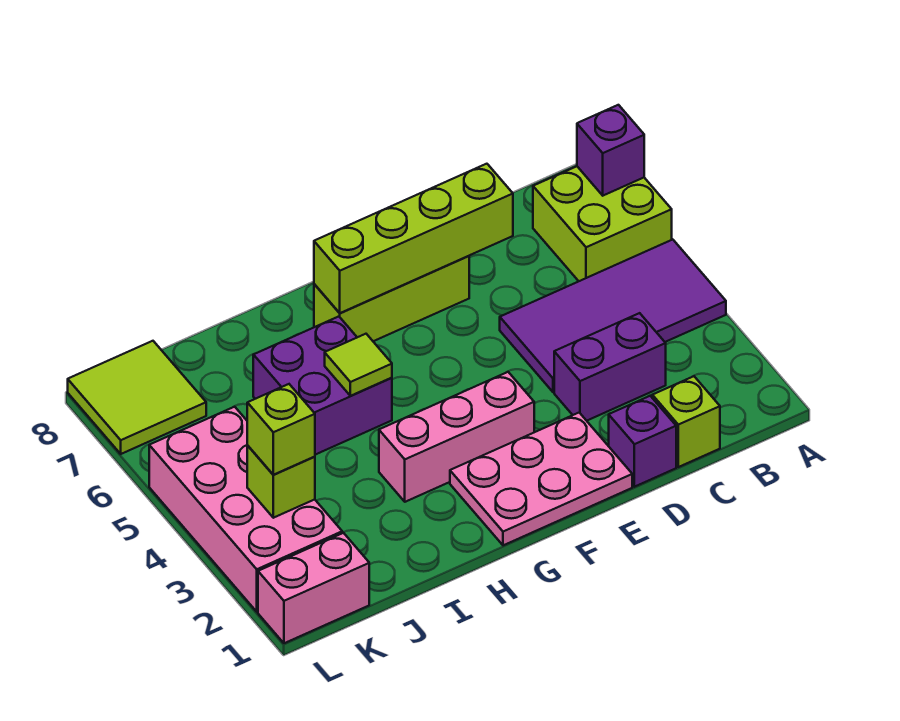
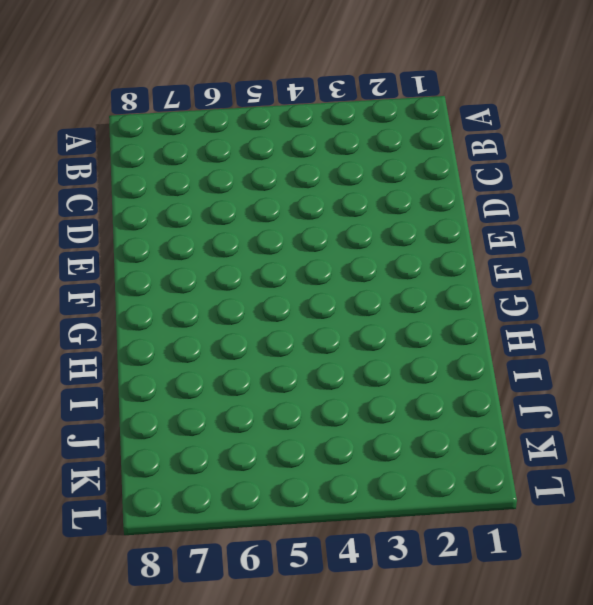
none -> purple 2x4 tile [500,240,726,392]
none -> lime 2x2 brick [533,166,672,281]
none -> lime 1x1 brick [652,376,720,467]

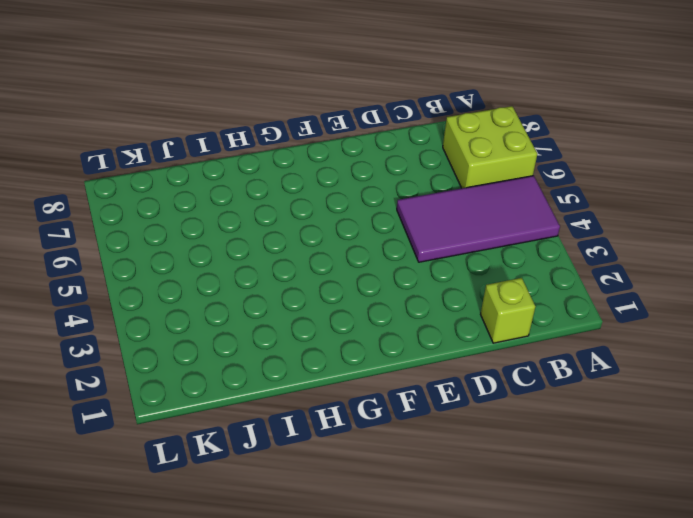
none -> purple 1x2 brick [554,313,666,421]
none -> purple 1x1 brick [609,396,676,487]
none -> pink 2x3 plate [450,413,632,545]

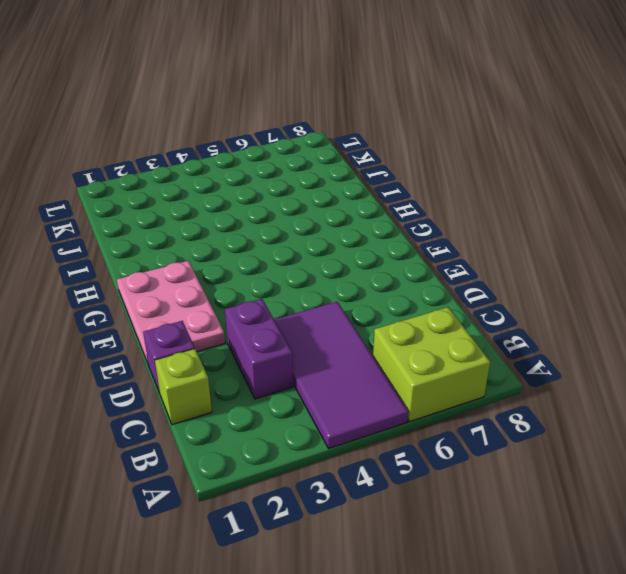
none -> lime 1x3 brick [314,256,469,341]
none -> pink 1x3 brick [379,372,534,502]
none -> purple 2x2 brick [253,317,392,455]

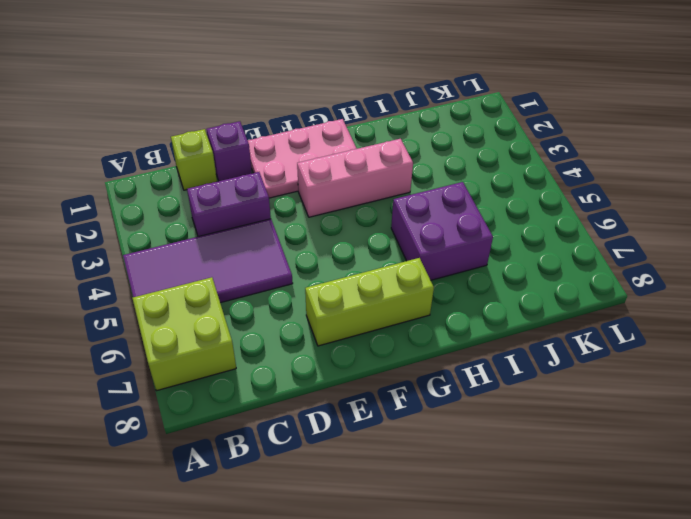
none -> pink 1x2 brick [258,533,369,643]
none -> pink 2x4 brick [149,407,342,612]
none -> lime 2x2 tile [68,341,206,454]

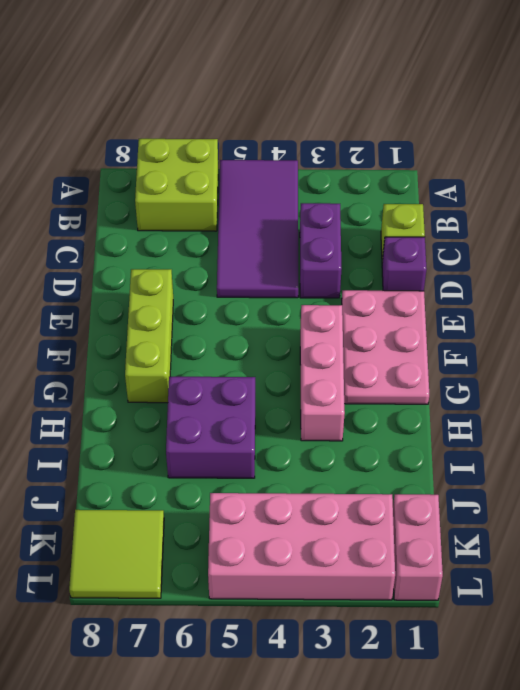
none -> purple 1x1 brick [577,105,644,196]
none -> lime 1x4 brick [314,164,513,313]
none -> lime 1x1 tile [325,334,392,396]

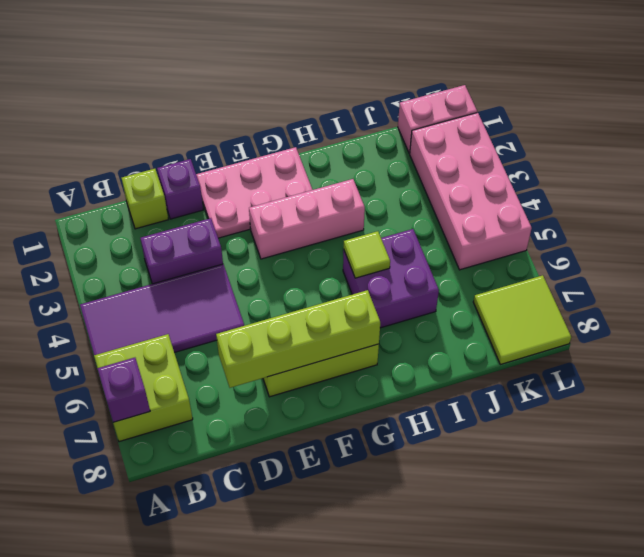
none -> lime 1x1 brick [247,446,315,518]
none -> lime 1x1 brick [247,384,315,475]

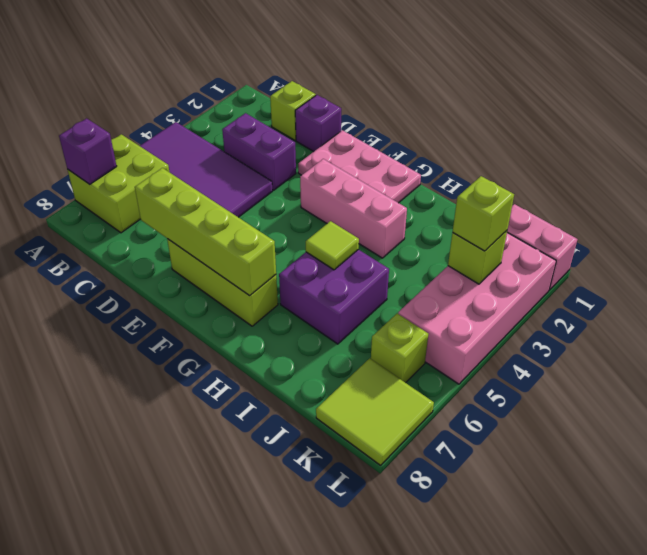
lime 1x1 brick [371,313,428,383] -> none

